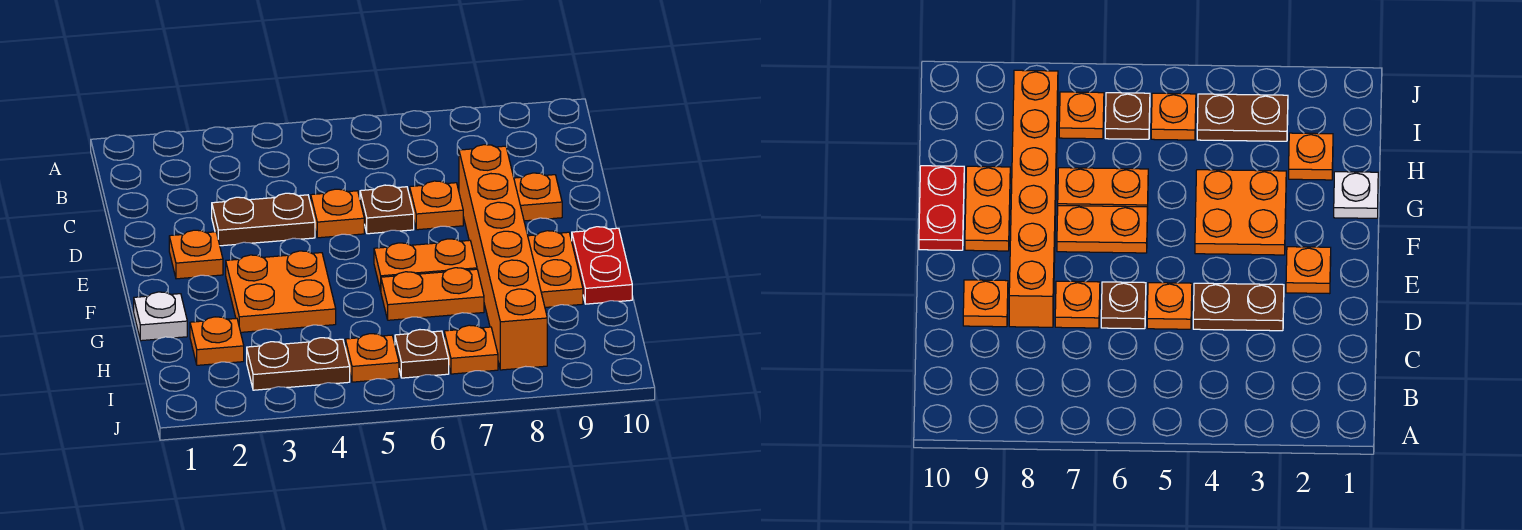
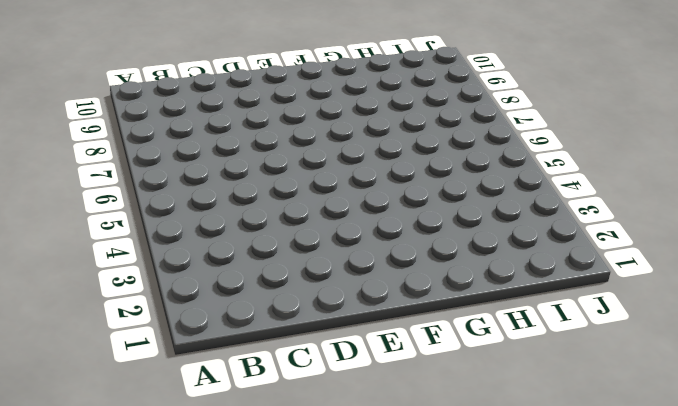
none -> brown 1x2 plate [212,193,315,246]
none -> orange 1x1 plate [311,189,364,238]
none -> brown 1x1 plate [360,185,414,234]

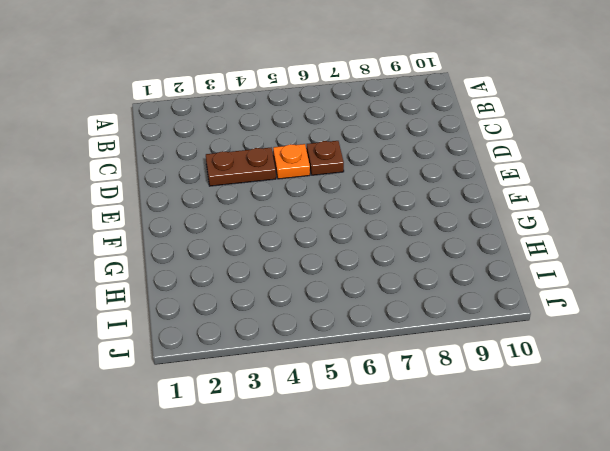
none -> orange 1x1 plate [410,181,463,230]
none -> orange 1x6 brick [459,145,547,370]
none -> orange 1x1 plate [514,173,562,221]

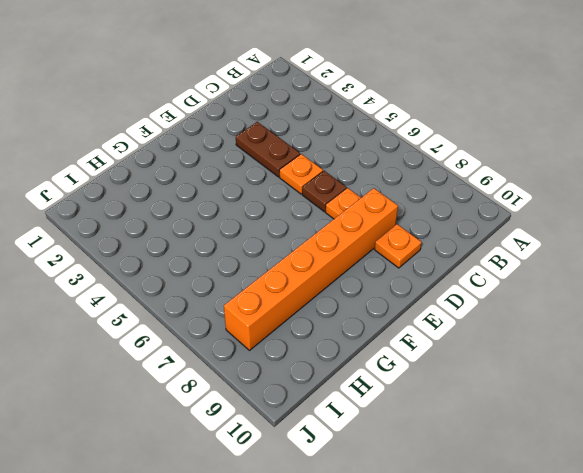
none -> orange 1x1 plate [169,230,223,279]
none -> orange 2x2 plate [226,251,336,332]
none -> orange 1x2 plate [374,239,477,291]

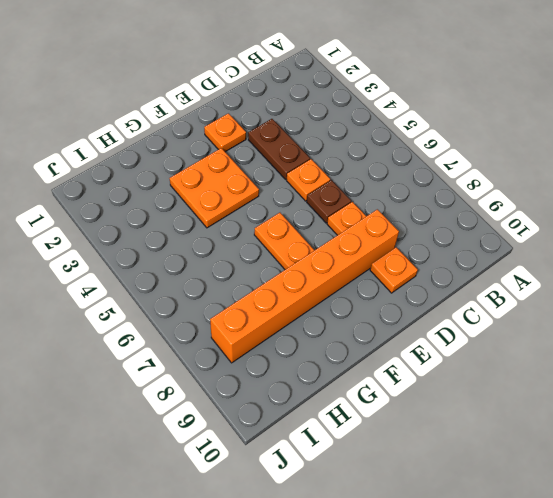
none -> orange 1x2 plate [528,231,583,307]
none -> red 1x2 plate [572,227,632,304]
none -> white 1x1 plate [134,292,187,341]

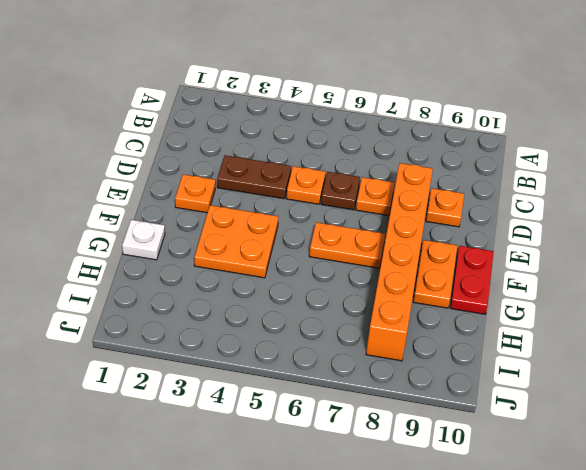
none -> orange 1x2 plate [381,268,484,320]
none -> orange 1x1 plate [190,317,244,365]
none -> brown 1x2 plate [247,338,350,390]

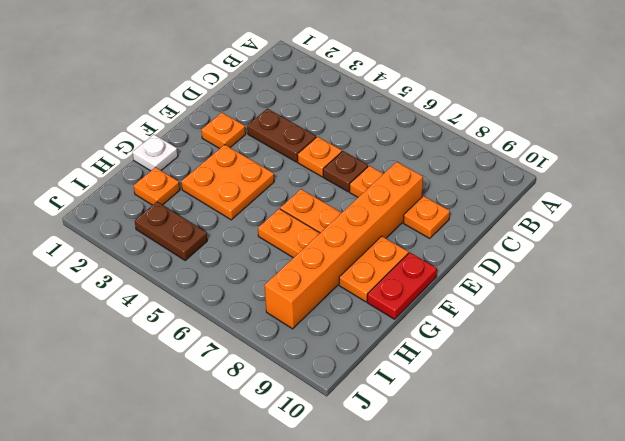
none -> orange 1x1 plate [345,334,399,382]
none -> brown 1x1 plate [395,330,449,378]
none -> orange 1x1 plate [444,325,498,374]

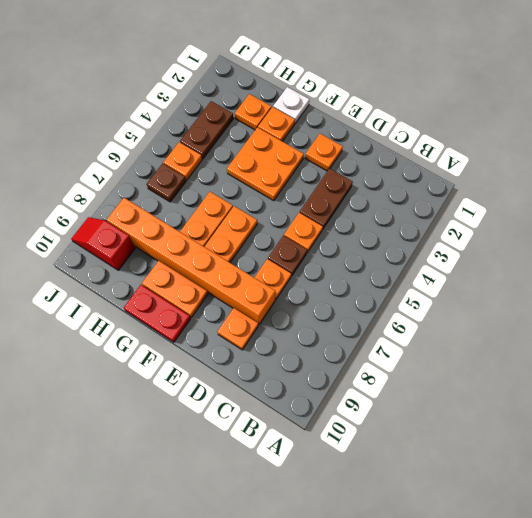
orange 1x1 plate [258,107,295,141] -> orange 1x1 plate moved to [444,325,498,374]
red 1x2 slope [71,217,135,270] -> none

